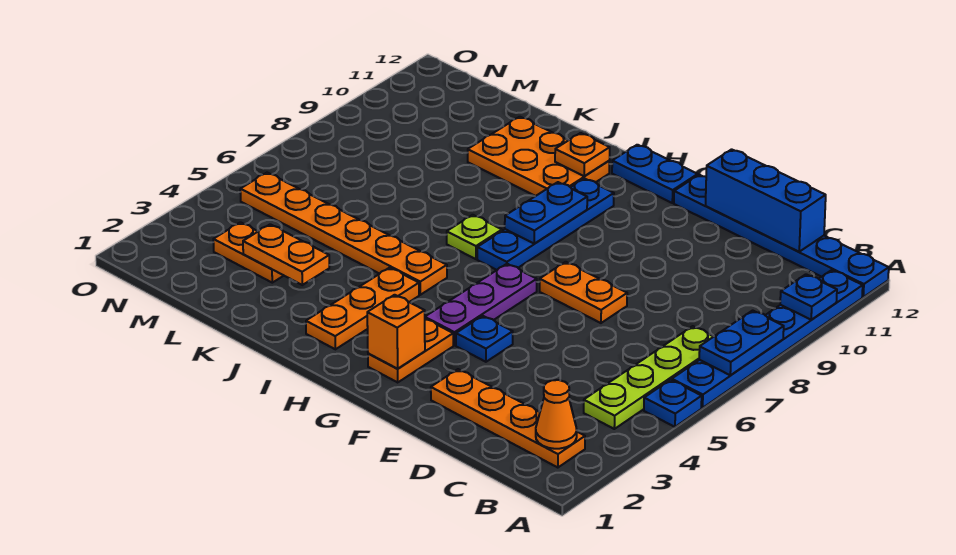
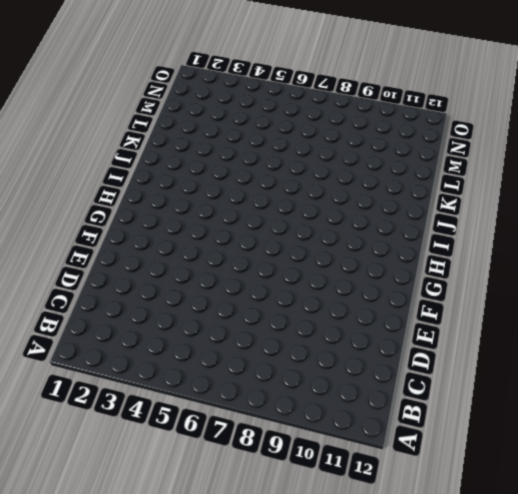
none -> blue 1x1 plate [644,380,702,427]
none -> blue 1x6 plate [672,270,863,408]
none -> blue 1x6 plate [674,175,889,297]

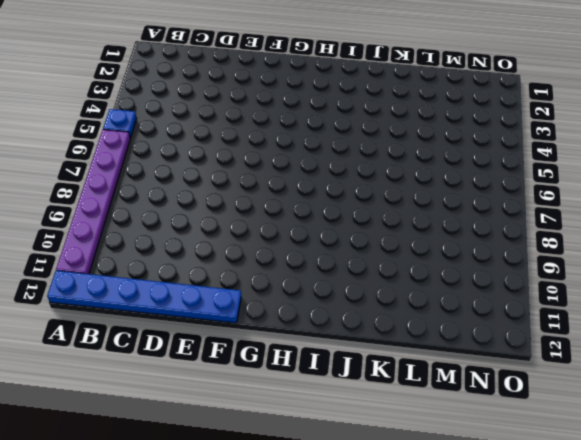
purple 1x6 plate [56,130,130,274] -> blue 1x6 plate [672,270,863,408]
none -> orange 1x4 plate [431,369,585,468]
none -> lime 1x4 plate [584,326,713,429]
none -> orange 1x2 plate [540,262,627,323]

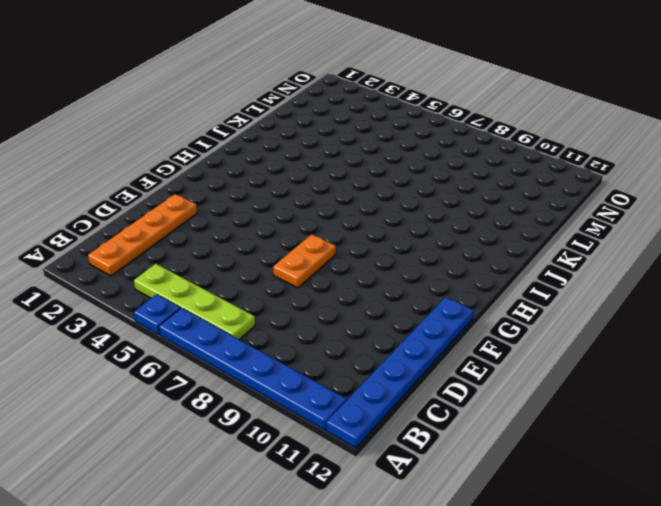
none -> blue 1x1 plate [456,316,513,362]
none -> orange 1x2 plate [368,319,453,382]
none -> purple 1x3 plate [425,264,537,345]

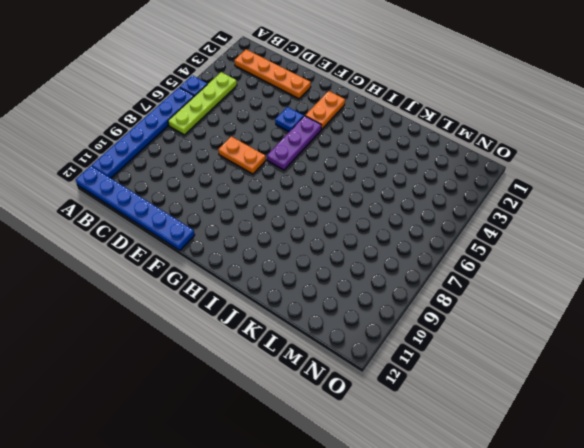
none -> blue 1x2 plate [612,145,698,203]
none -> blue 1x4 plate [477,179,614,270]
none -> orange 1x3 plate [306,268,419,349]

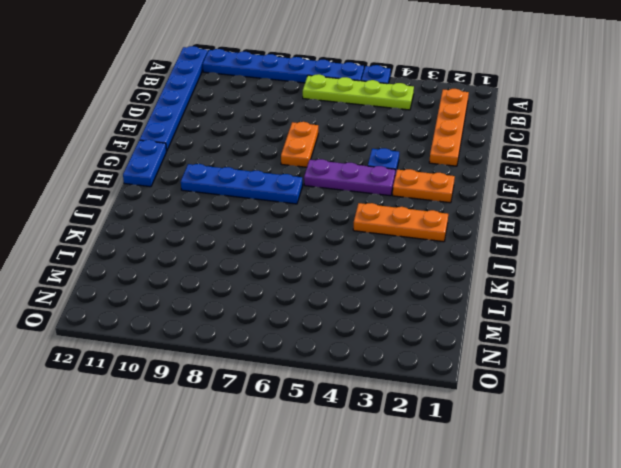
none -> orange 1x6 plate [240,173,447,295]
none -> lime 1x1 plate [447,215,502,259]
none -> orange 2x3 plate [468,117,610,196]

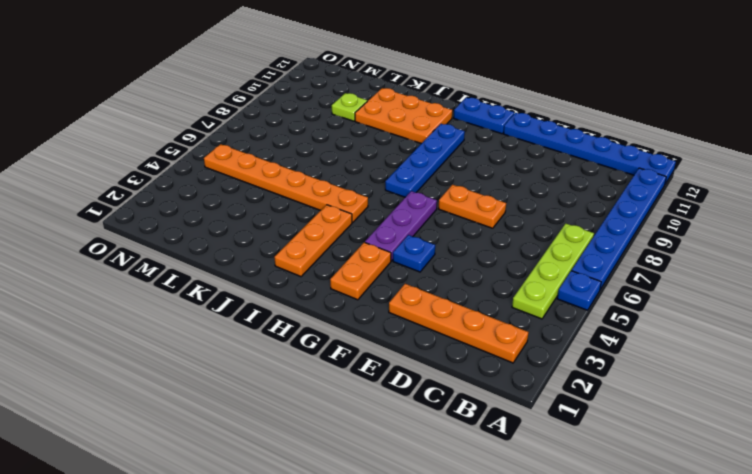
lime 1x1 plate [332,93,367,121] -> lime 1x1 plate moved to [447,215,502,259]
none -> orange 1x2 plate [213,222,284,283]
none -> blue 1x2 plate [699,310,784,375]
none -> blue 1x1 plate [780,274,837,320]

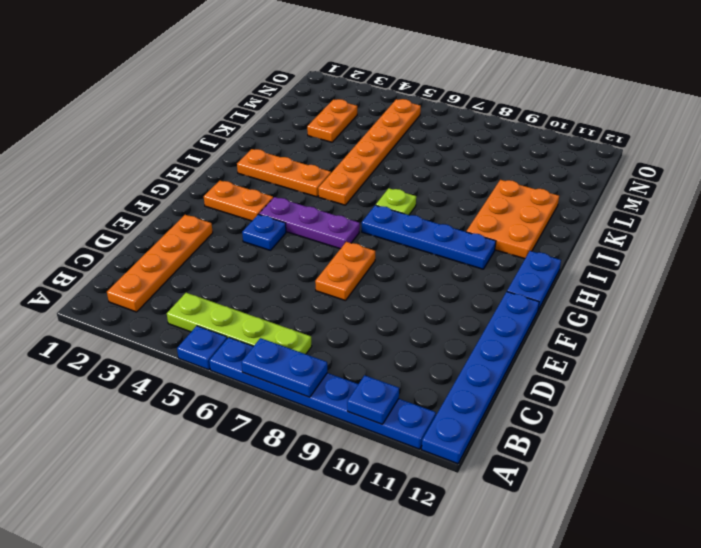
none -> orange 1x1 cone [536,380,577,449]
none -> blue 1x3 brick [706,149,826,252]
none -> orange 1x1 brick [367,295,425,369]

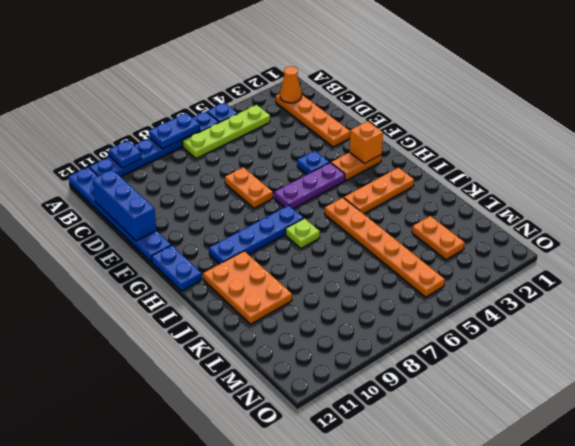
none -> blue 1x2 plate [505,182,587,244]
none -> orange 1x1 plate [555,133,610,176]
none -> orange 1x2 plate [243,224,329,285]

